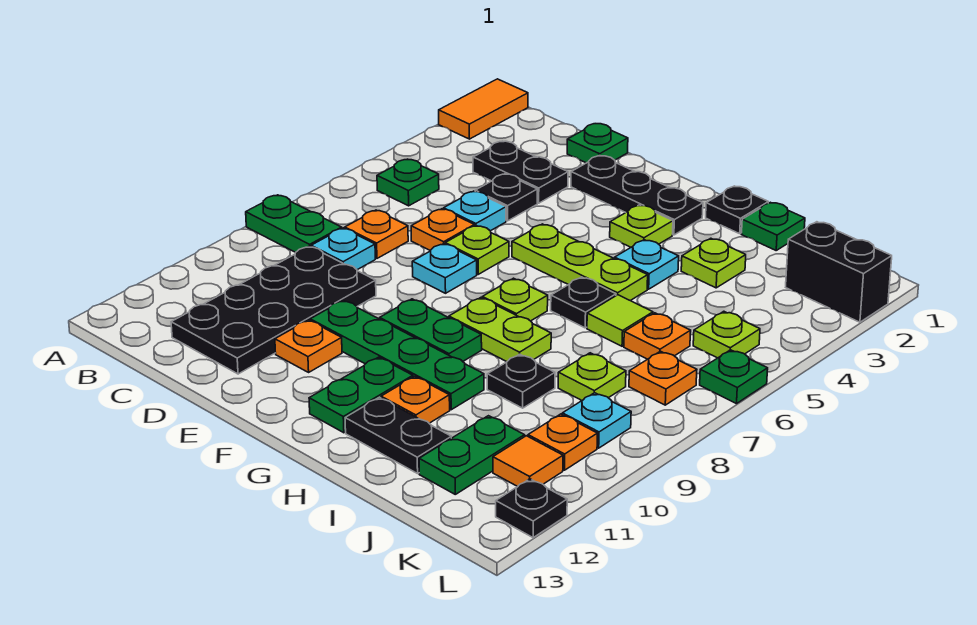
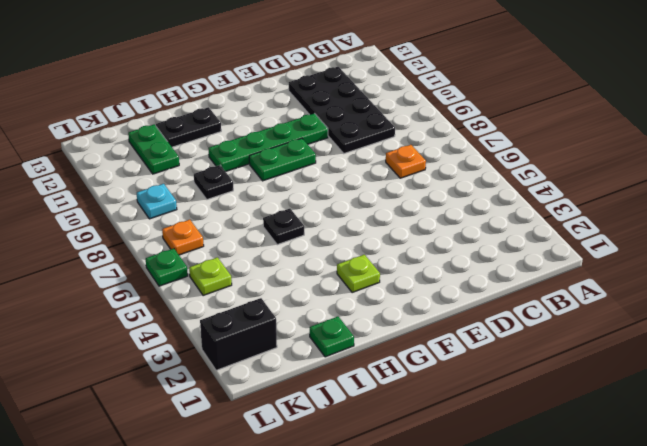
none -> orange 1x2 tile [439,79,528,139]
none -> green 1x2 plate [246,195,342,252]
none -> green 1x1 plate [377,159,439,206]
none -> black 1x2 plate [473,141,568,203]

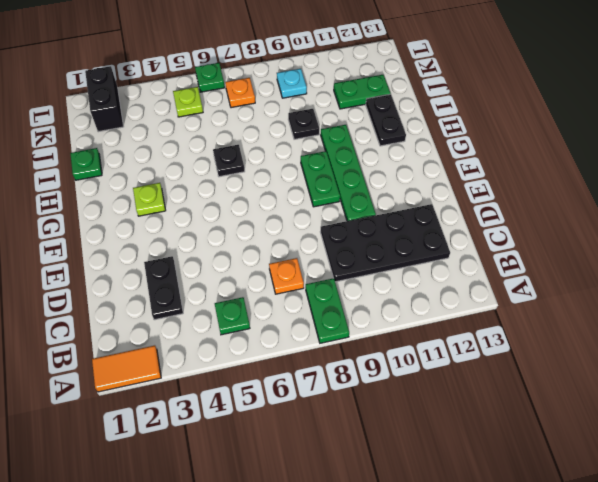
none -> cyan 1x1 plate [311,228,375,270]
none -> green 1x1 plate [567,124,628,163]
none -> black 1x1 plate [475,174,537,221]
none -> cyan 1x1 plate [444,191,506,231]

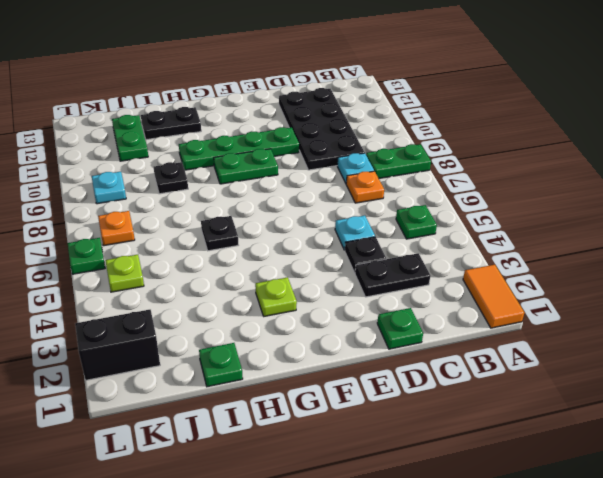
none -> orange 1x1 plate [411,209,474,251]
none -> black 1x3 plate [571,156,703,235]
none -> lime 1x1 plate [445,226,509,274]
none -> cyan 1x1 plate [412,244,477,293]

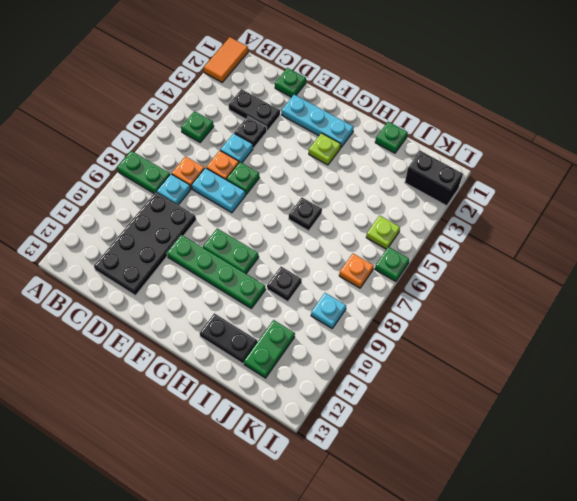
cyan 1x2 plate [192,168,246,213] -> cyan 1x1 plate [412,244,477,293]
cyan 1x3 plate [282,95,354,147] -> black 1x3 plate [571,156,703,235]
green 1x1 plate [226,162,259,194] -> lime 1x1 plate [445,226,509,274]
none -> orange 1x1 plate [275,320,342,372]
none -> lime 1x3 plate [512,224,648,301]
none -> lime 1x1 plate [482,278,548,321]
none -> lime 1x2 plate [449,298,551,362]

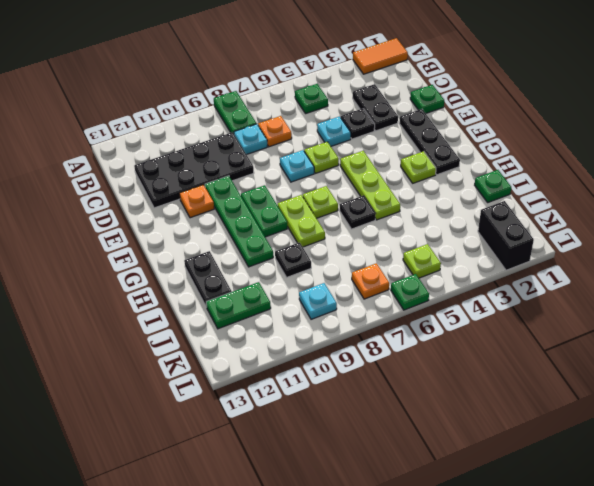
none -> orange 1x1 plate [411,209,474,251]
none -> green 1x2 plate [309,357,413,433]
none -> black 1x1 plate [706,186,768,234]
none -> cyan 1x1 plate [615,240,679,289]

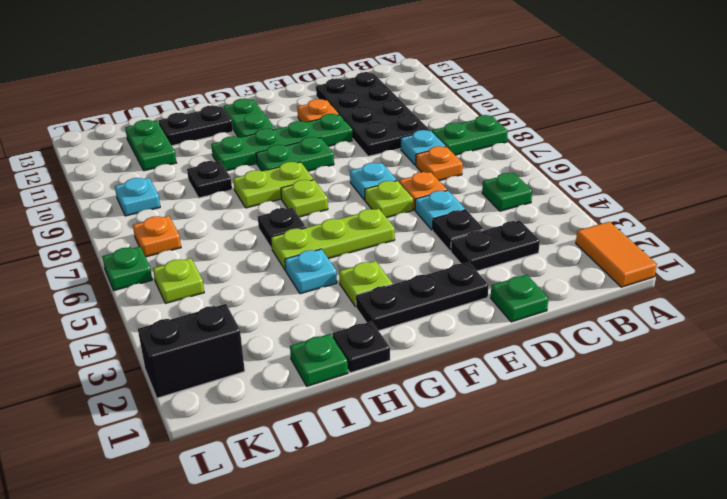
none -> orange 1x1 plate [381,376,450,423]
none -> lime 1x1 plate [681,238,746,288]
none -> lime 1x1 tile [587,295,653,346]
none -> orange 1x1 plate [624,313,691,359]

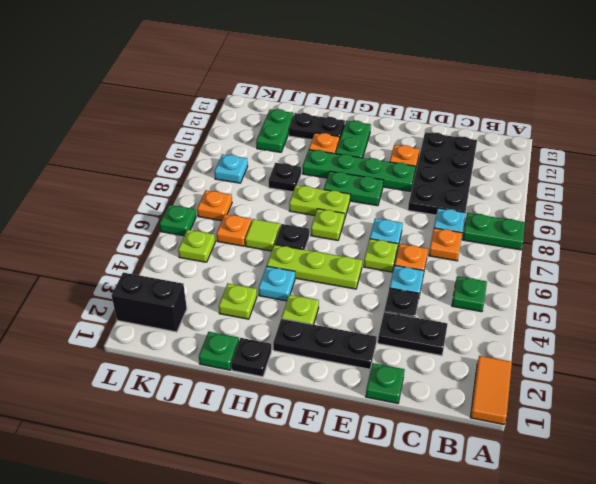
none -> lime 1x1 plate [558,353,626,400]
none -> orange 1x1 plate [528,414,597,470]
none -> orange 1x1 tile [493,436,563,487]
none -> black 1x1 plate [496,479,567,538]

